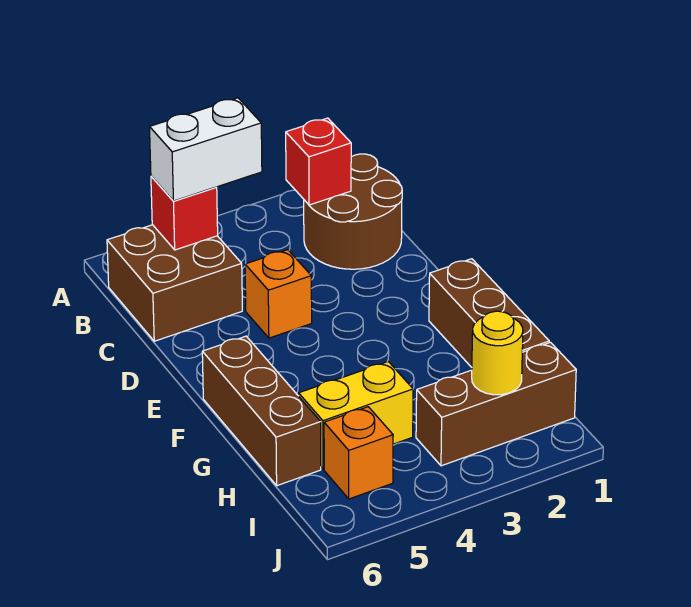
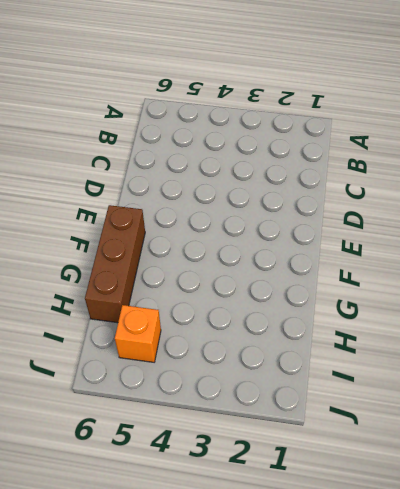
none -> brown 2x2 round brick [304,154,402,269]
none -> brown 2x2 brick [107,225,242,341]
none -> orange 1x1 brick [245,250,312,338]

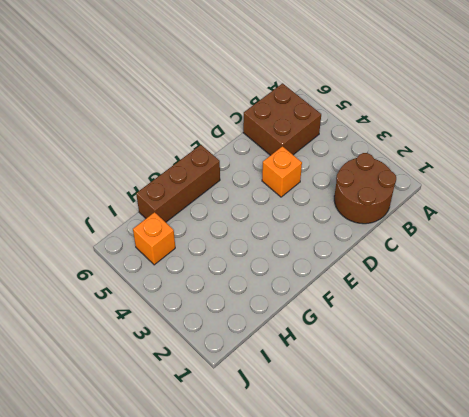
none -> brown 1x3 brick [429,259,549,367]
none -> yellow 1x2 brick [299,362,413,469]
none -> brown 1x3 brick [416,342,576,466]

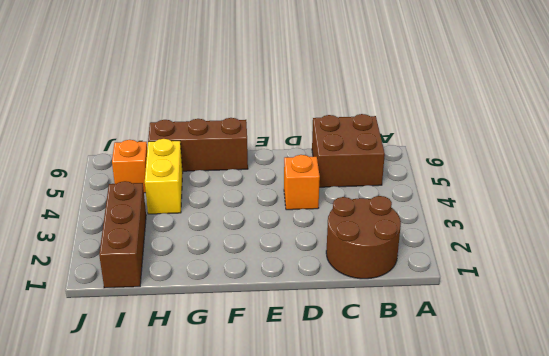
none -> brown 1x3 brick [429,259,549,367]
none -> red 1x1 brick [286,118,351,205]
none -> red 1x1 brick [151,176,218,250]

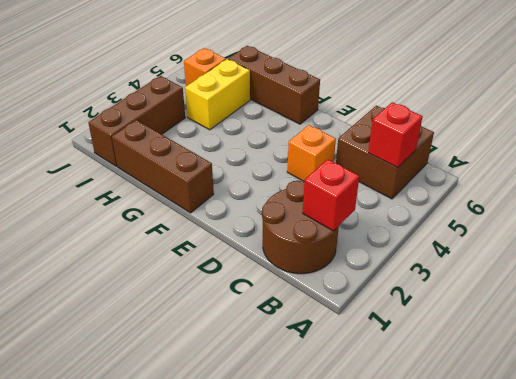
none -> yellow 1x1 round brick [472,311,523,395]
none -> white 1x2 brick [150,98,262,201]

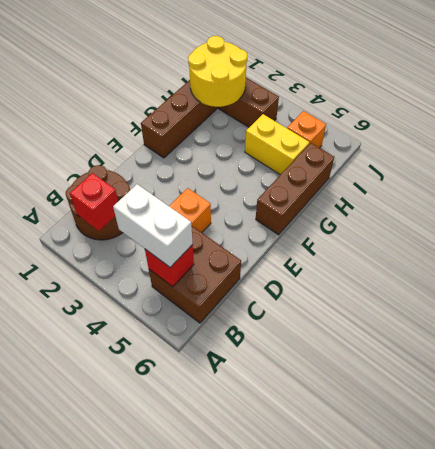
yellow 2x2 round brick [188,36,247,107] -> yellow 1x1 round brick [472,311,523,395]

